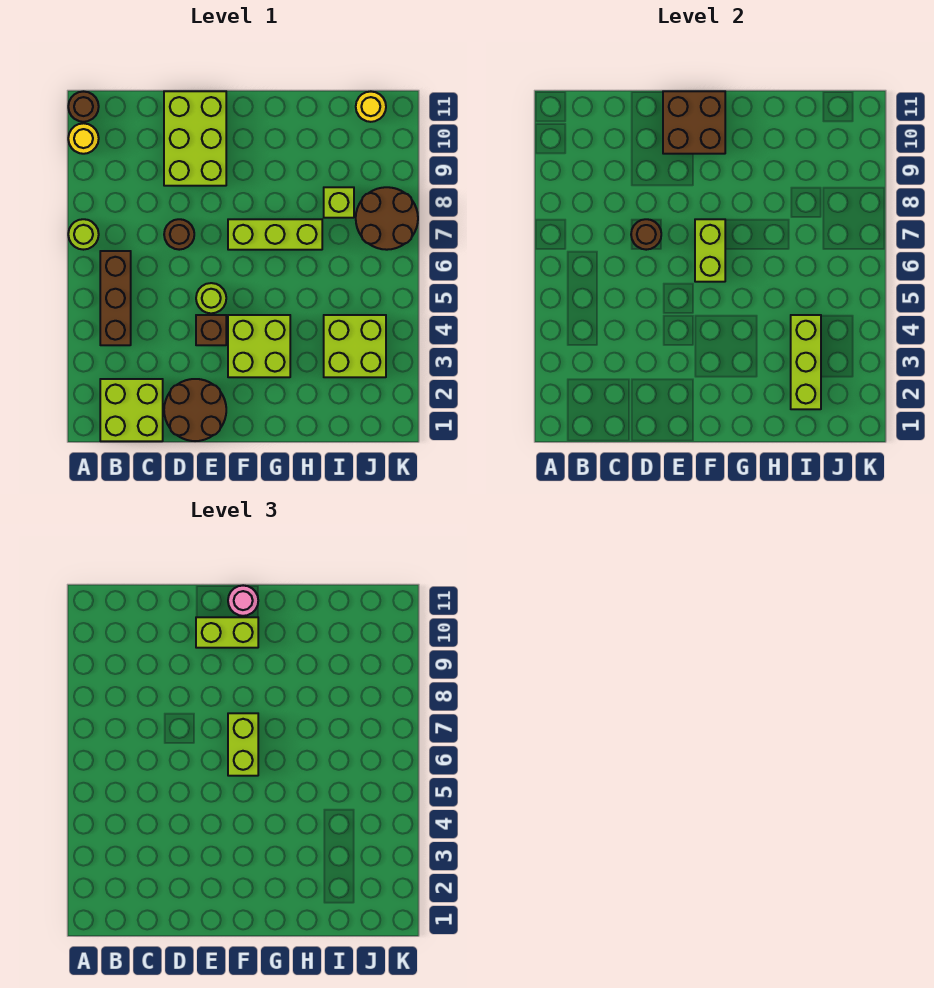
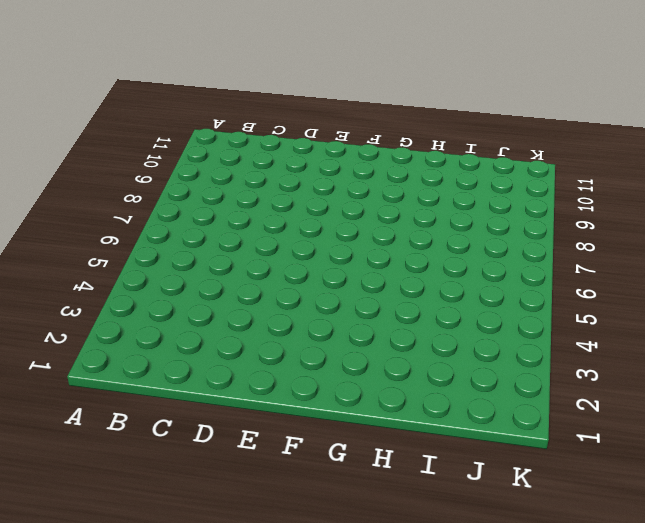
none -> lime 1x1 round brick [68,219,99,250]
none -> yellow 1x1 round brick [68,123,99,154]
none -> brown 1x1 round brick [68,92,99,122]

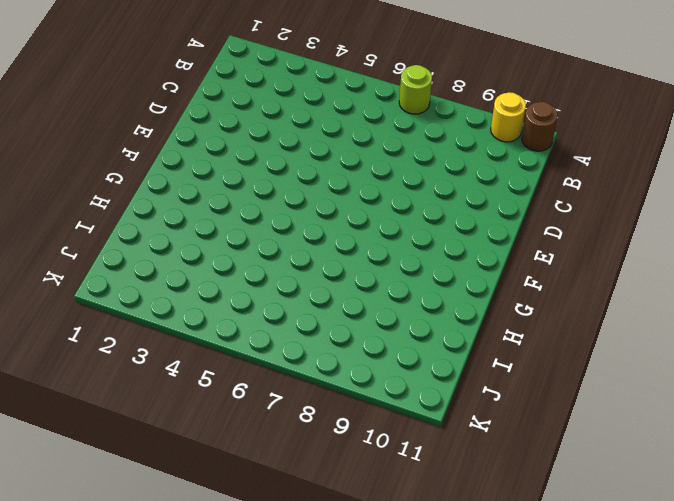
none -> lime 2x2 brick [100,379,163,441]
none -> brown 1x3 brick [100,251,131,345]
none -> brown 2x2 round brick [164,379,226,441]

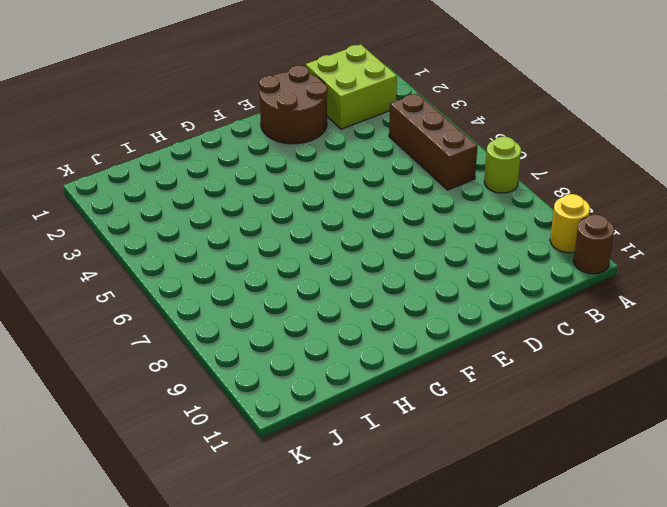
none -> brown 1x1 round brick [164,219,194,250]
none -> lime 2x3 brick [164,91,226,186]
none -> brown 1x1 brick [196,315,226,345]

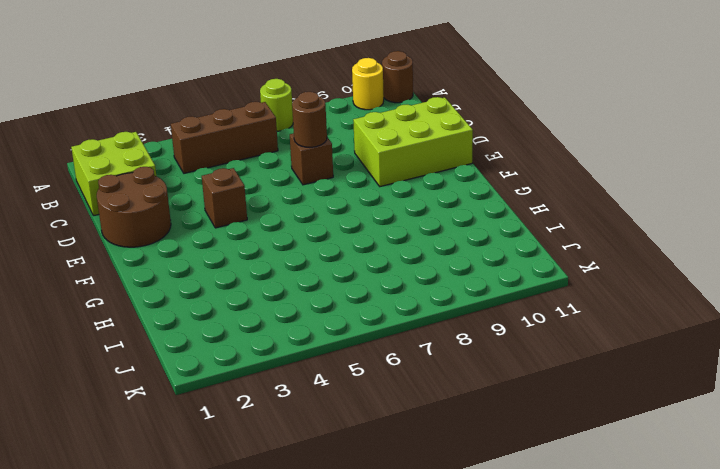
brown 1x1 brick [290,133,333,185] -> brown 1x1 round brick [164,219,194,250]
none -> lime 1x1 round brick [196,283,226,313]
none -> lime 2x2 brick [228,315,290,377]
none -> lime 1x3 brick [228,219,322,250]

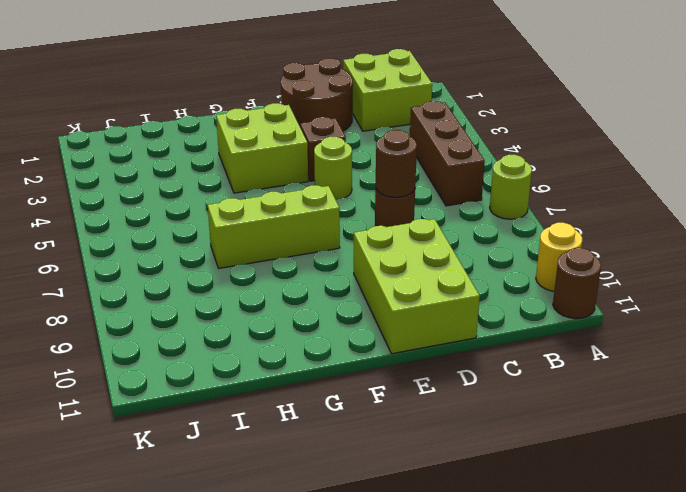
none -> lime 2x2 brick [324,315,386,377]
none -> lime 1x1 brick [324,187,354,218]
none -> brown 2x2 round brick [356,187,418,250]

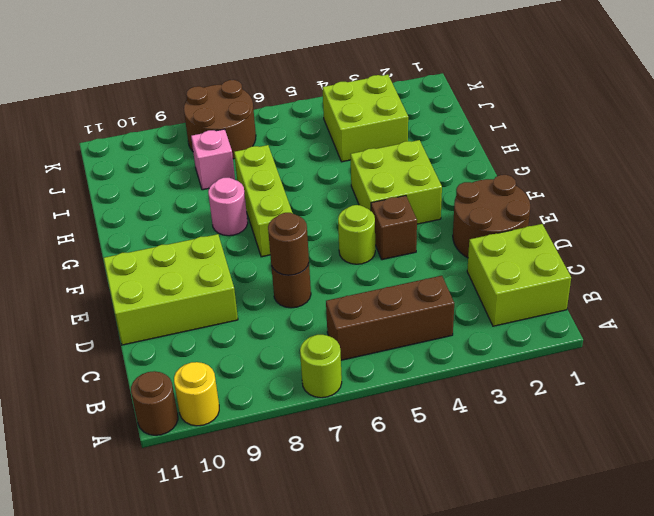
pink 1x1 round brick [208,178,248,236] -> pink 1x1 round brick moved to [228,586,258,616]
pink 1x1 brick [191,129,235,190] -> lime 1x1 brick [324,187,354,218]
none -> yellow 1x1 round brick [356,92,386,122]
none -> brown 2x2 brick [663,91,725,154]
none -> lime 1x2 brick [695,219,725,282]

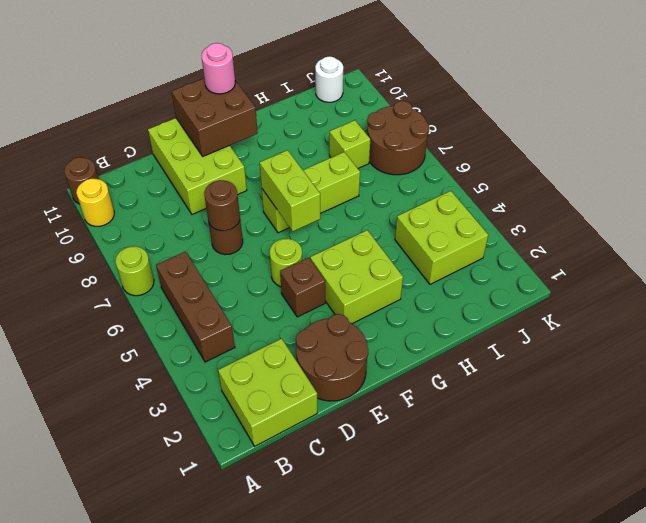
white 1x1 round brick [315,56,343,102] -> yellow 1x1 round brick [356,92,386,122]
none -> lime 1x3 brick [791,315,821,409]
none -> lime 1x2 brick [196,617,258,648]
none -> lime 1x2 brick [228,713,258,776]

